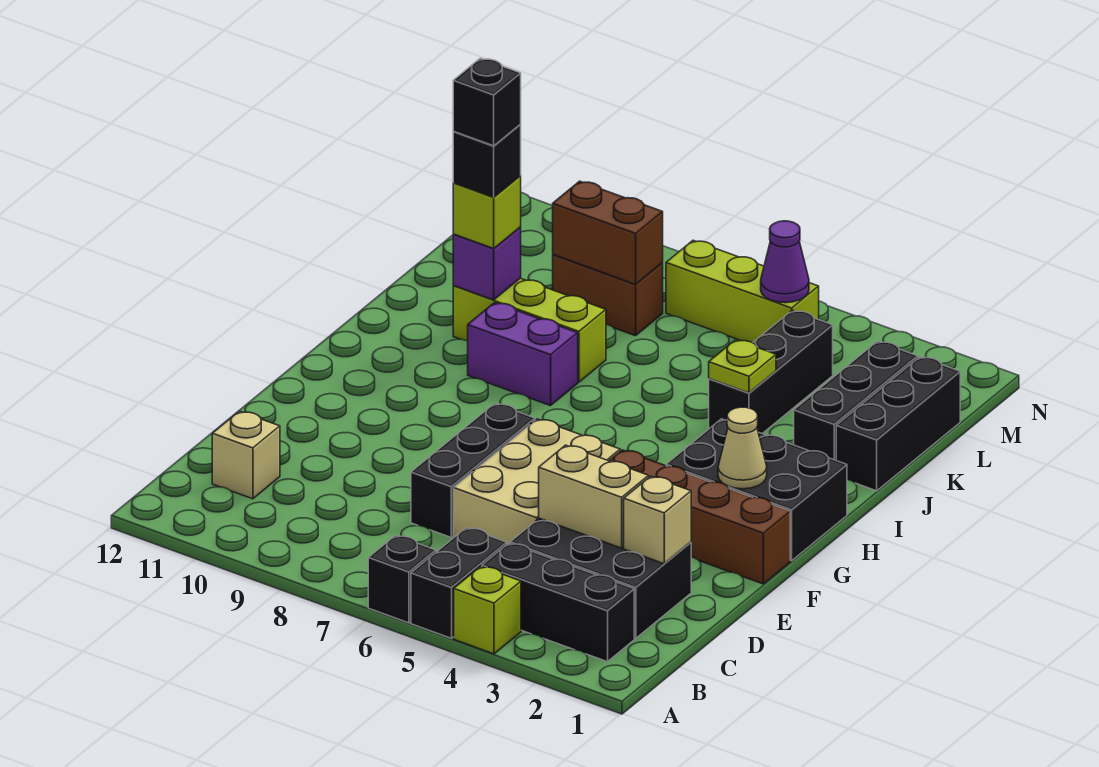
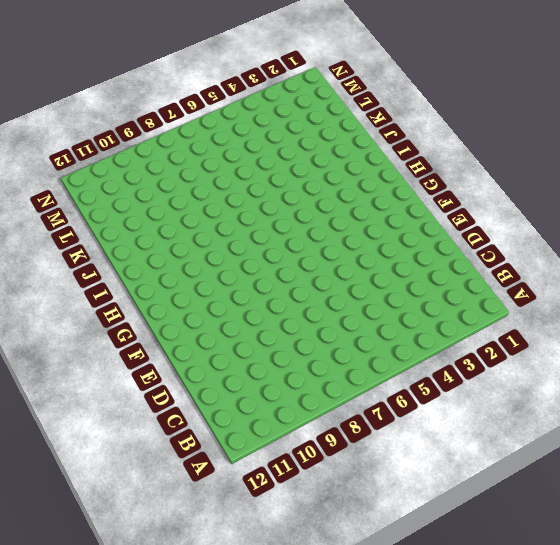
none -> lime 1x1 brick [454,566,521,654]
none -> black 1x2 brick [411,528,507,638]
none -> black 1x1 brick [368,535,436,623]

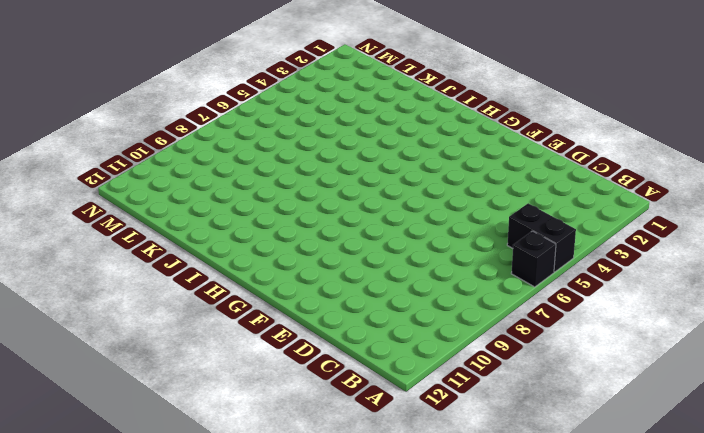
none -> lime 1x1 brick [454,566,521,654]
none -> black 1x3 brick [482,543,634,662]
none -> black 2x3 brick [510,518,691,638]

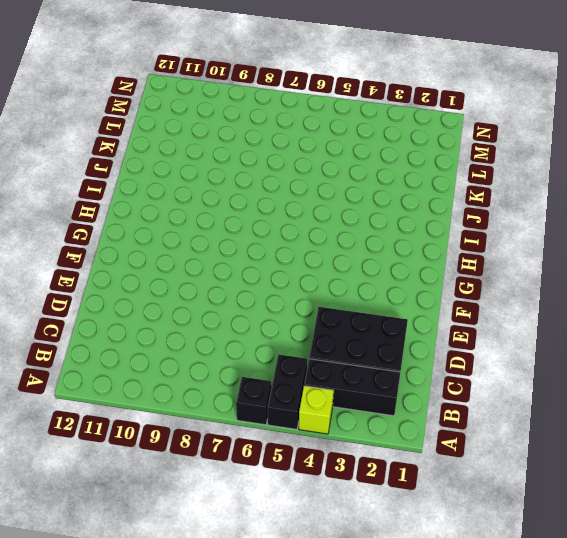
none -> tan 1x1 brick [212,411,280,499]
none -> tan 2x3 brick [453,419,620,544]
none -> black 1x3 brick [411,403,535,537]

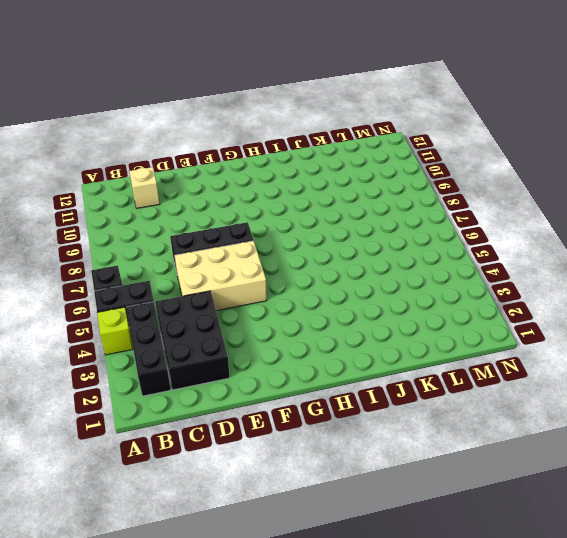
none -> brown 1x4 brick [609,450,790,584]
none -> black 2x3 brick [666,419,847,561]
none -> purple 1x2 brick [468,303,578,406]

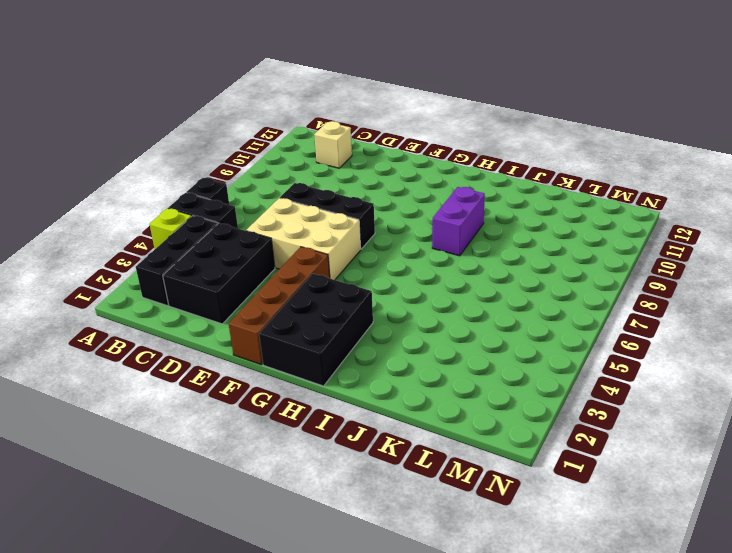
none -> black 1x3 brick [836,357,960,491]
none -> black 1x3 brick [794,341,918,460]
none -> black 1x3 brick [709,310,833,434]

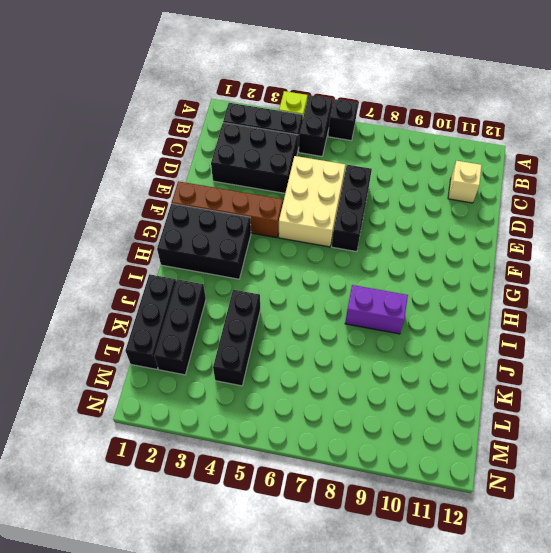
none -> lime 1x3 brick [453,278,606,382]
none -> brown 1x2 brick [553,255,663,336]
none -> lime 1x3 brick [666,240,819,343]

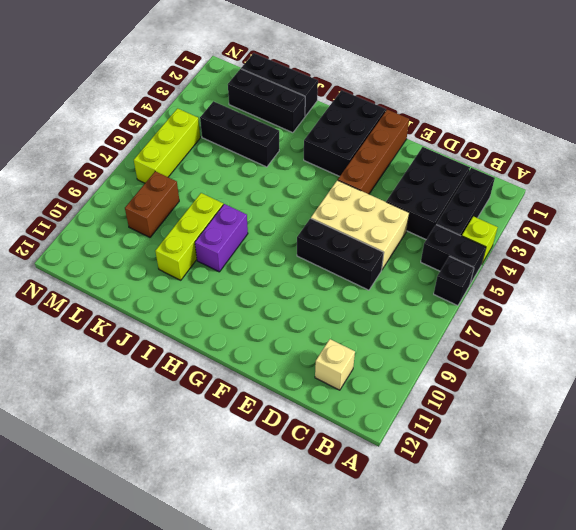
none -> tan 1x1 brick [624,476,691,564]
none -> tan 1x2 brick [539,445,649,548]
none -> tan 1x1 cone [718,407,767,489]

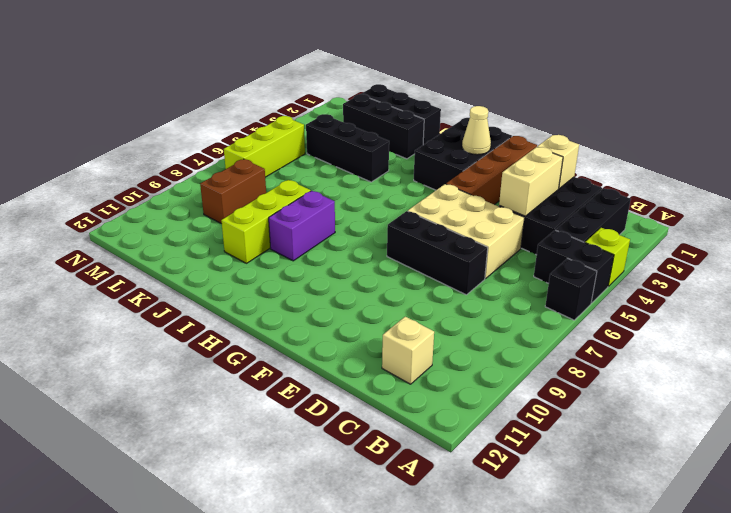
none -> lime 1x1 plate [709,340,776,393]
none -> purple 1x1 brick [453,227,521,300]
none -> brown 1x2 brick [553,181,663,284]

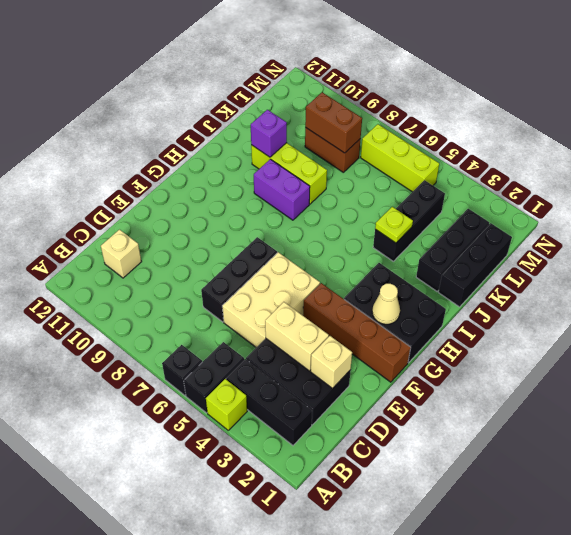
none -> purple 1x1 cone [761,221,809,303]
none -> lime 1x1 brick [453,176,521,248]
none -> black 1x1 brick [453,125,521,197]

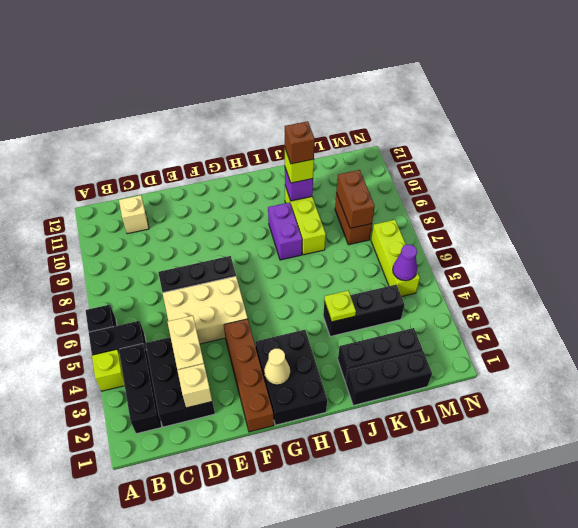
brown 1x1 brick [285,121,315,164] -> black 1x1 brick [453,125,521,197]
none -> black 1x1 brick [453,58,521,146]

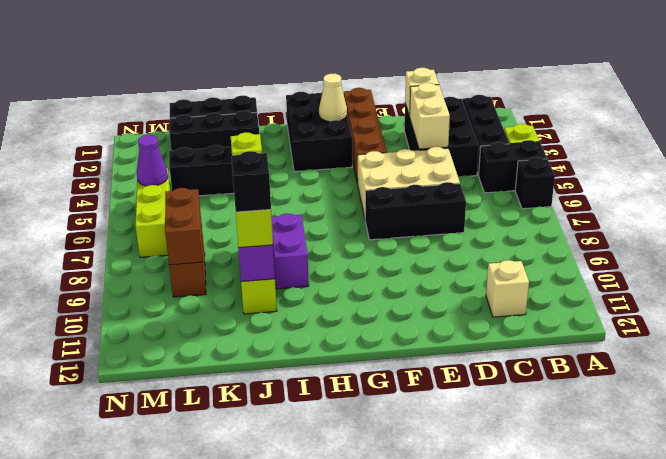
none -> black 1x1 brick [453,58,521,146]

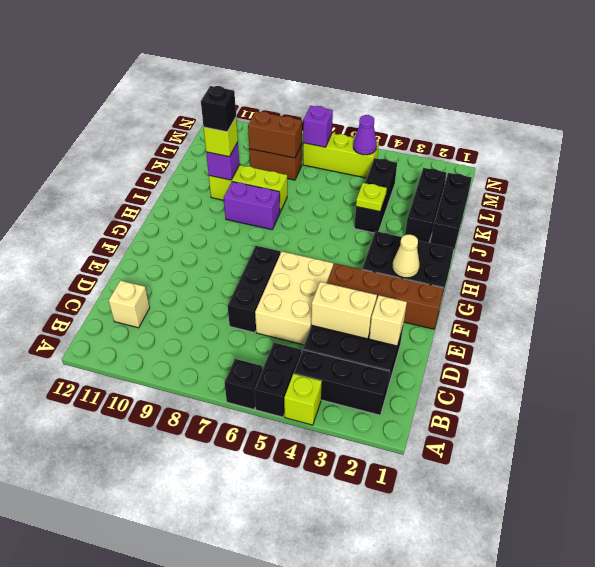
purple 1x1 brick [303,106,333,147] -> none
none -> black 1x1 brick [453,58,521,146]

